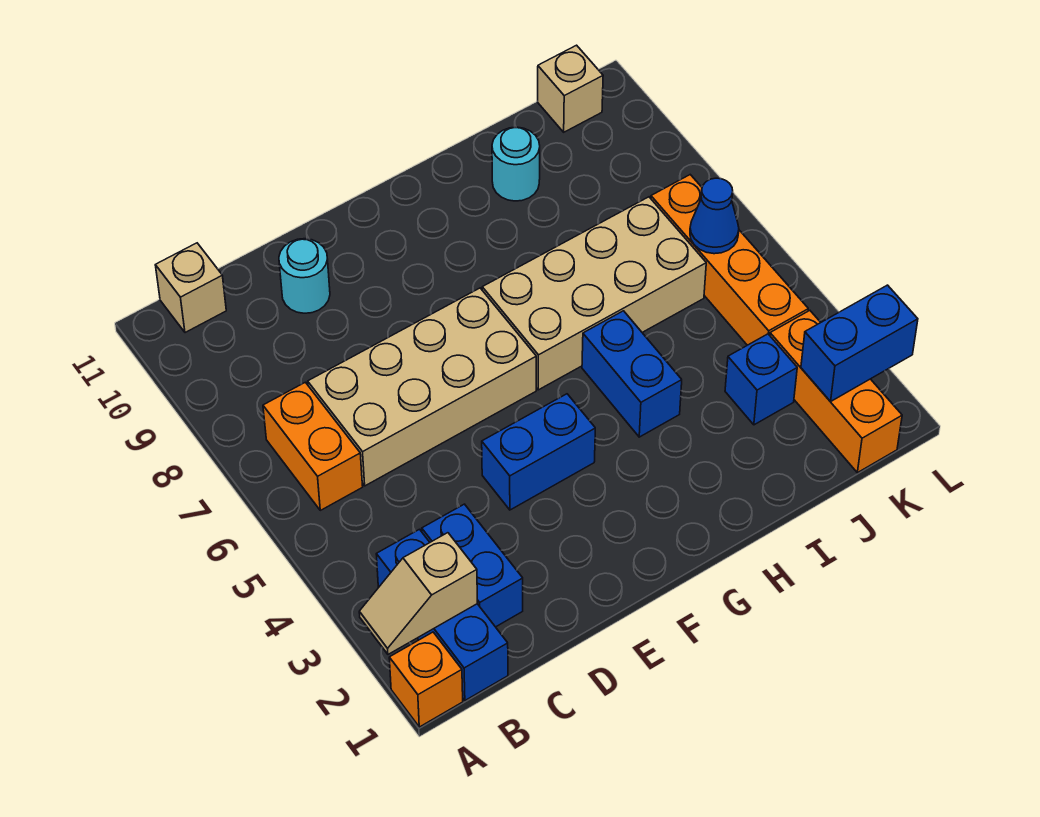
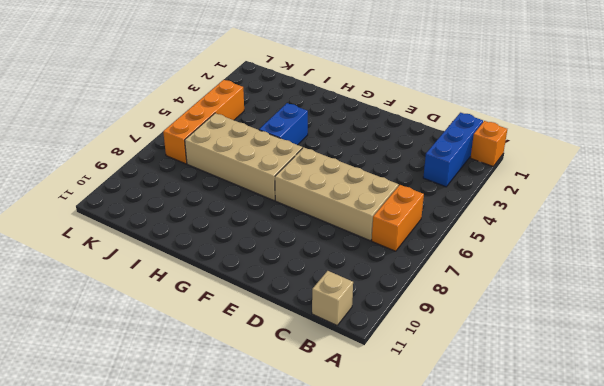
none -> blue 1x2 brick [422,504,523,627]
none -> cyan 1x1 round brick [279,239,330,313]
none -> blue 1x2 brick [482,394,595,510]

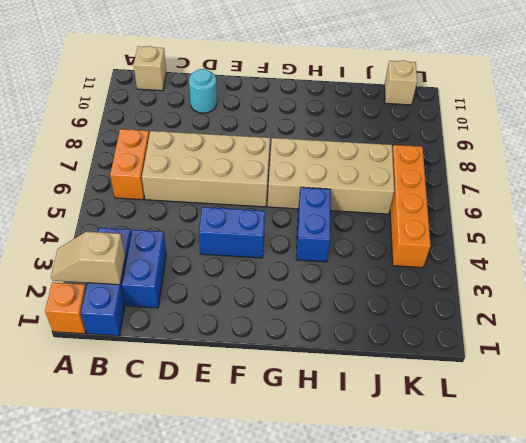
none -> cyan 1x1 round brick [492,127,540,201]
none -> blue 1x1 brick [725,334,797,425]
none -> orange 1x3 brick [770,311,902,473]

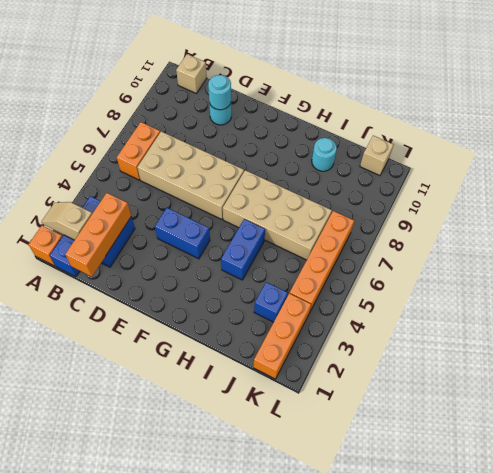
orange 1x3 brick [65,193,131,277] -> none
cyan 1x1 round brick [208,75,231,110] -> none
none -> blue 1x2 brick [801,285,918,402]
none -> blue 1x1 cone [690,178,739,254]

